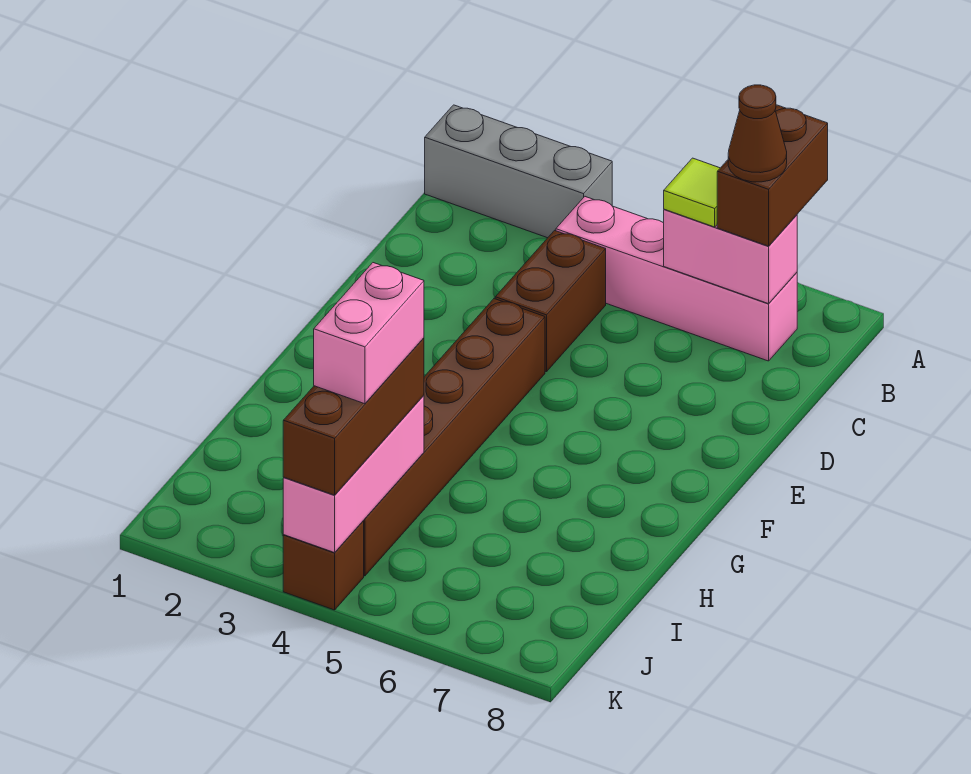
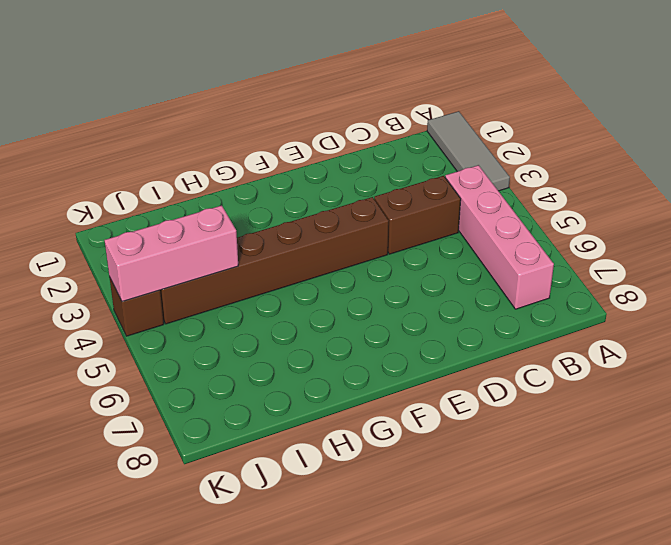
grey 1x3 tile [427,111,510,191] -> grey 1x3 brick [425,105,612,238]
none -> pink 1x2 brick [664,209,797,304]
none -> brown 1x2 brick [717,105,828,246]
none -> lime 1x1 tile [664,158,720,227]

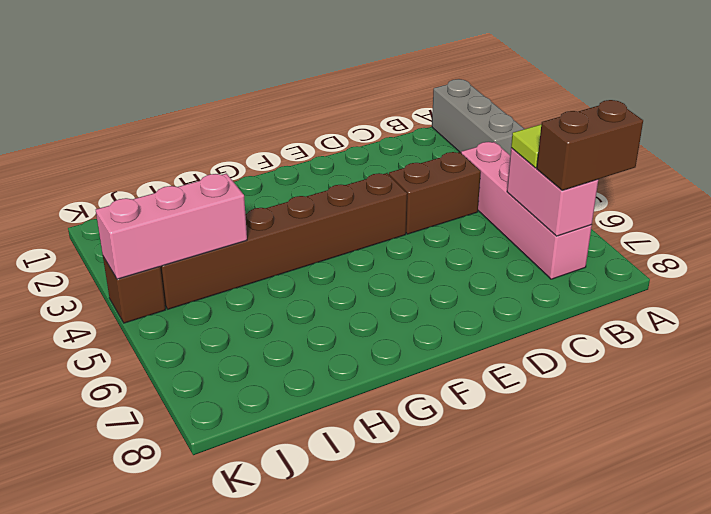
none -> brown 1x3 brick [283,338,424,495]
none -> brown 1x1 cone [728,85,787,182]
none -> pink 1x2 brick [314,263,424,404]

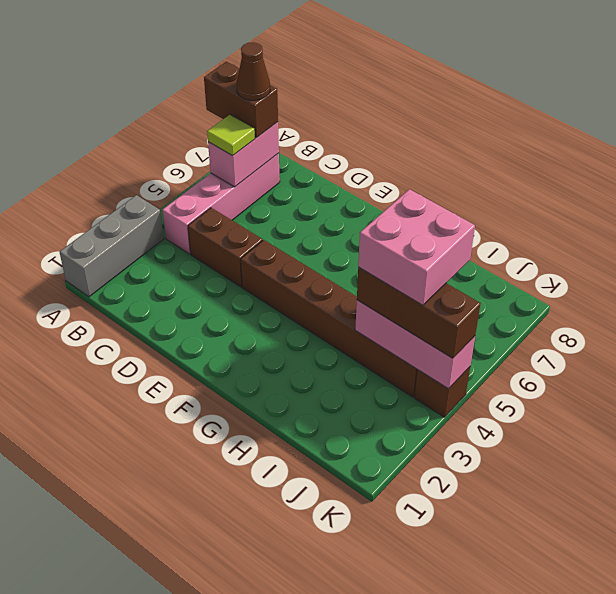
pink 2x2 brick [358,189,475,305] -> pink 1x2 brick [314,263,424,404]

